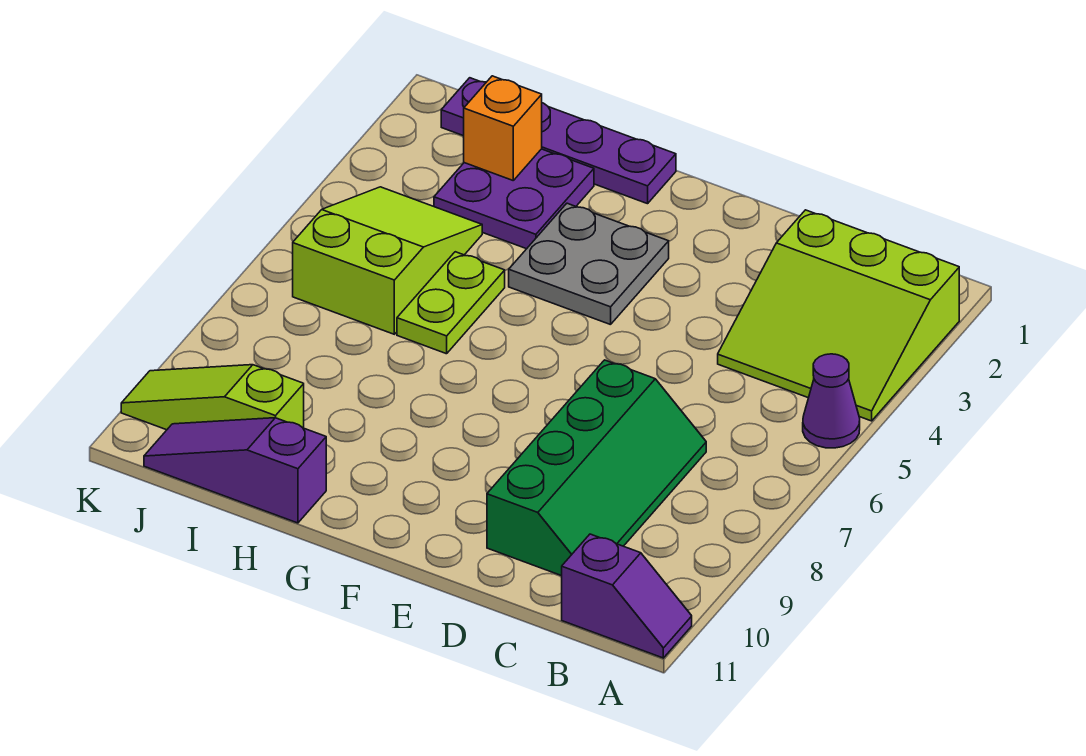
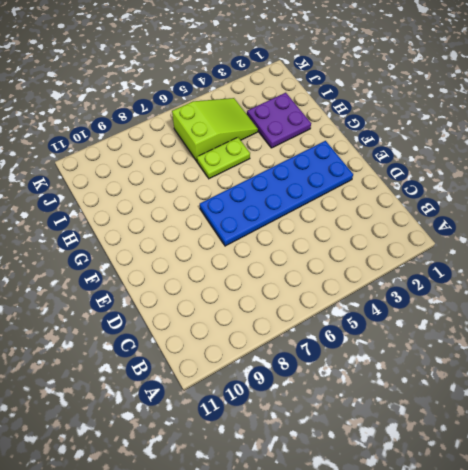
blue 2x6 plate [200,141,353,246] -> grey 2x2 plate [509,203,669,325]
none -> lime 3x3 slope [718,210,959,421]
none -> purple 1x1 cone [803,354,860,448]
none -> purple 1x2 slope [562,534,692,658]

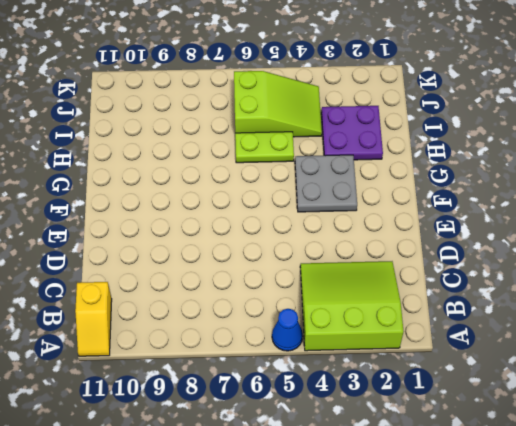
lime 3x3 slope [300,261,404,351] -> lime 3x3 slope turned to [718,210,959,421]
blue 1x1 cone [272,309,303,351] -> purple 1x1 cone [803,354,860,448]
yellow 1x2 slope [75,282,112,356] -> purple 1x2 slope [562,534,692,658]
none -> green 2x4 slope [487,360,706,576]
none -> purple 1x4 plate [441,78,676,204]
none -> purple 1x3 slope [144,418,326,523]

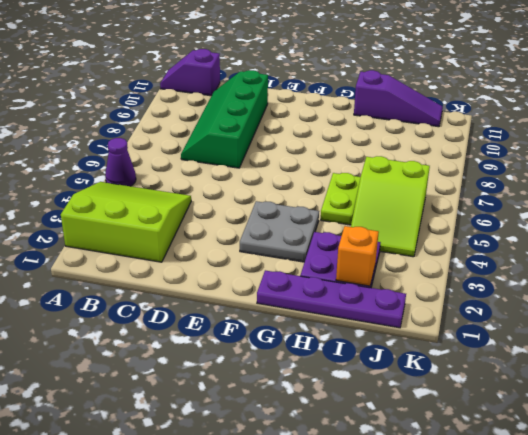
none -> lime 1x3 slope [121,365,304,430]

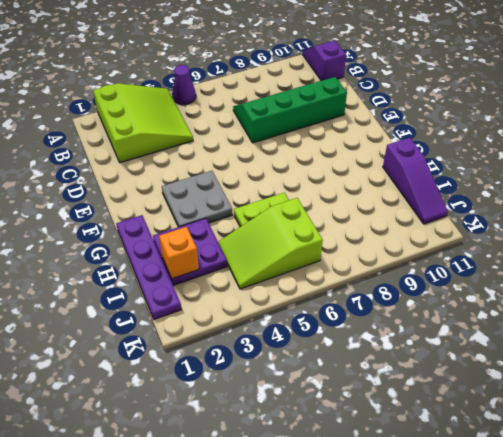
none -> lime 1x3 slope [121,365,304,430]

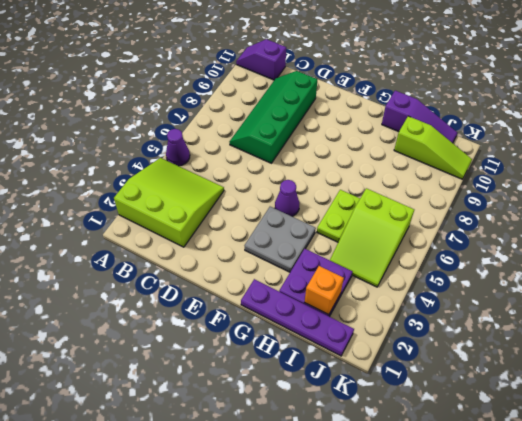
purple 1x1 cone [275,180,299,216] -> none

